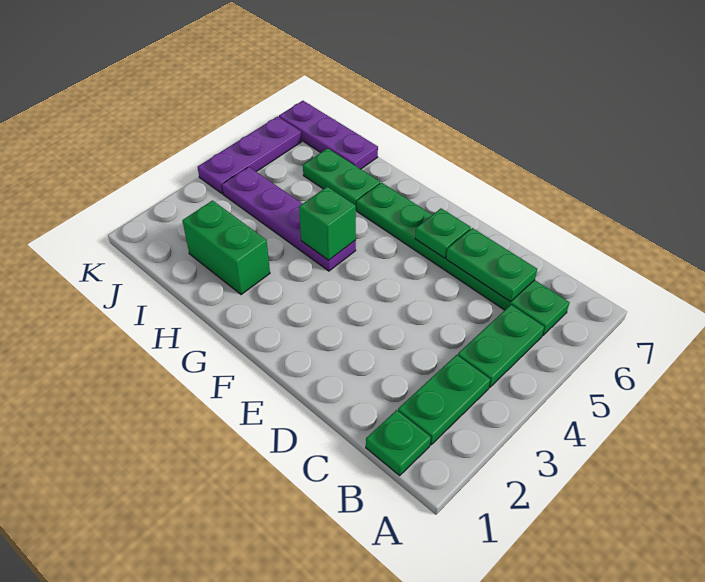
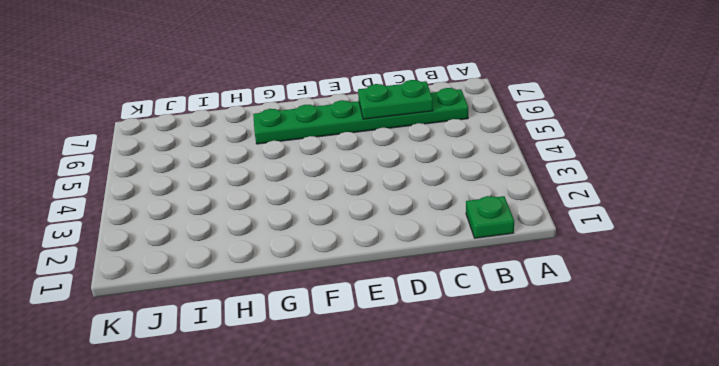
none -> green 1x2 plate [398,355,490,445]
none -> green 1x2 plate [458,305,544,388]
none -> purple 1x4 plate [222,167,356,271]

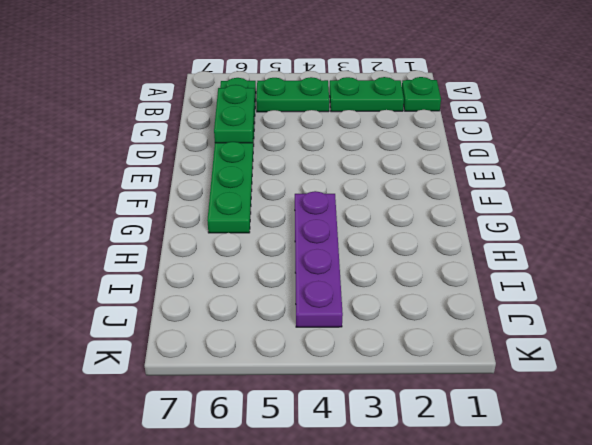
none -> green 1x2 brick [182,201,270,295]
none -> green 1x2 plate [303,148,380,210]
none -> purple 1x3 plate [279,101,378,169]

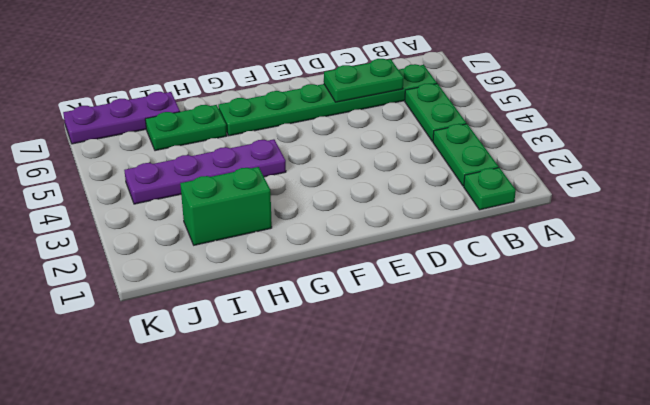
none -> purple 1x3 plate [198,116,302,194]
none -> green 1x1 plate [415,209,471,258]
none -> green 1x1 brick [299,187,356,260]

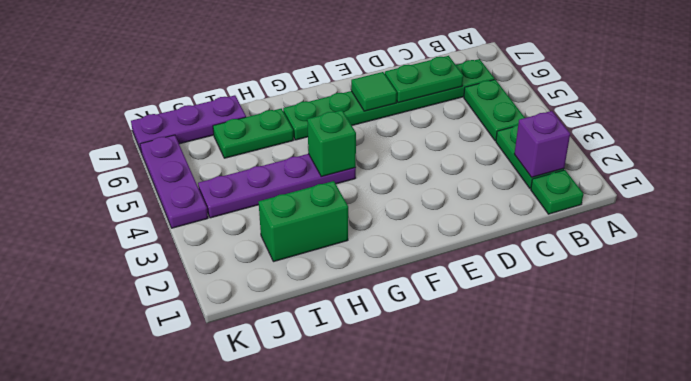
purple 1x1 brick [514,111,570,177] -> none
green 1x1 tile [351,72,397,111] -> green 1x1 plate [415,209,471,258]

